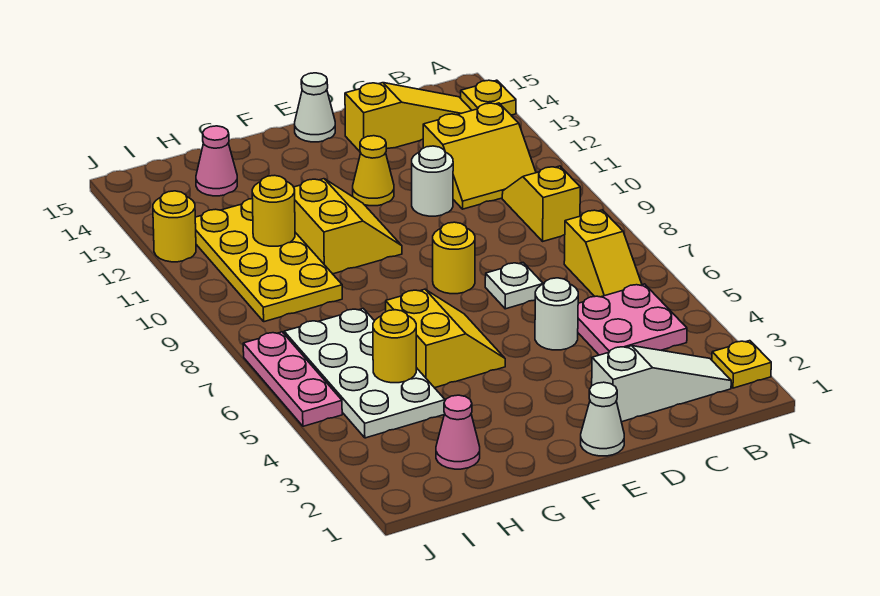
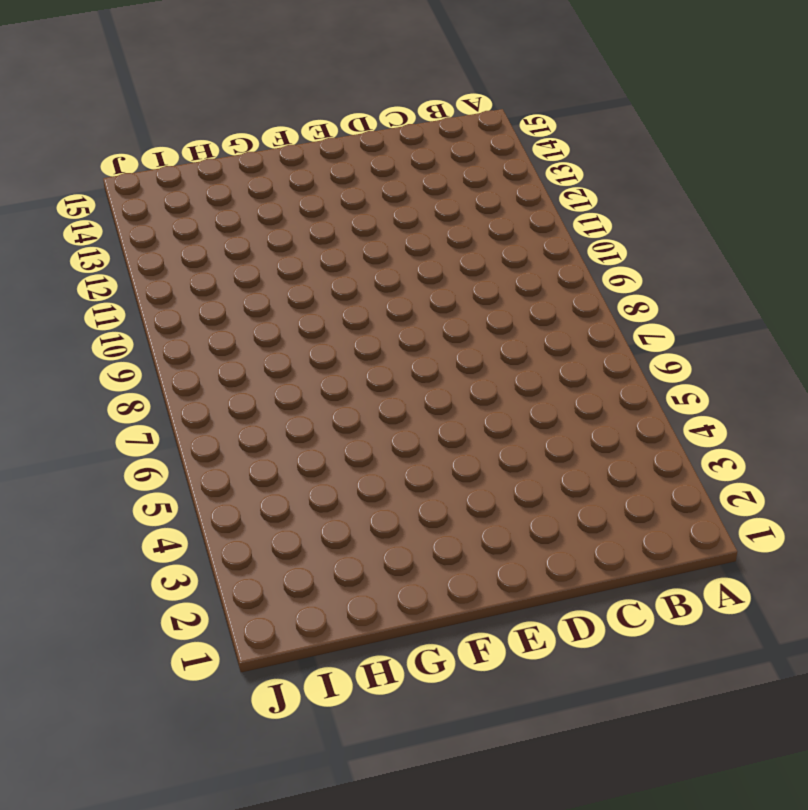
none -> yellow 1x1 plate [712,341,771,388]
none -> yellow 1x1 plate [461,80,516,115]
none -> white 1x3 slope [592,346,731,422]

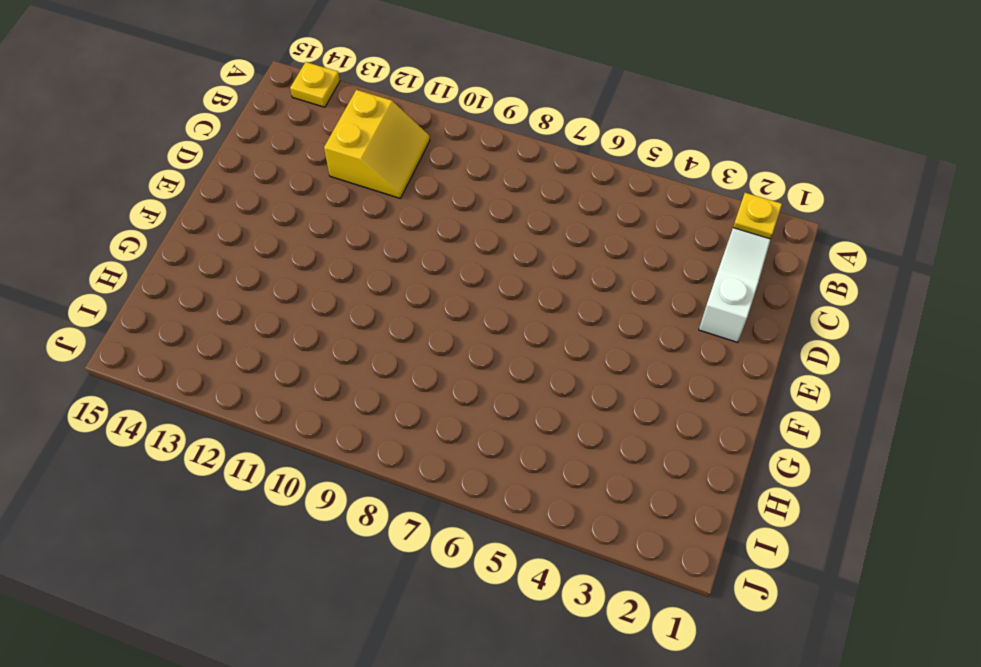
none -> pink 2x2 plate [578,284,687,355]
none -> yellow 1x2 slope [564,210,642,297]
none -> yellow 1x2 slope [502,166,580,241]

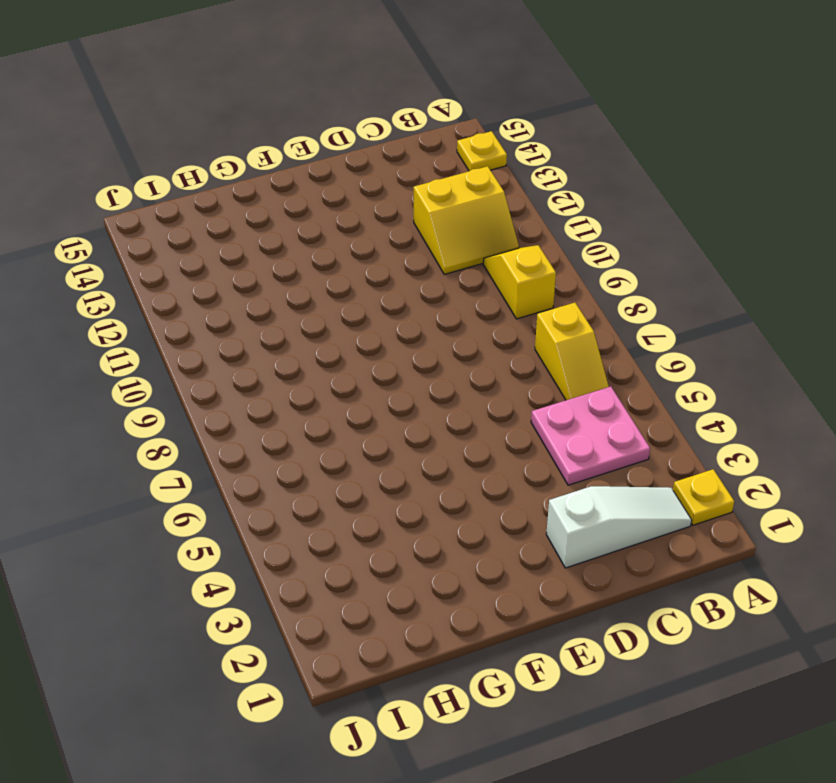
none -> yellow 1x3 slope [345,83,472,151]
none -> white 1x1 round brick [535,278,578,350]
none -> white 1x1 plate [485,263,543,309]

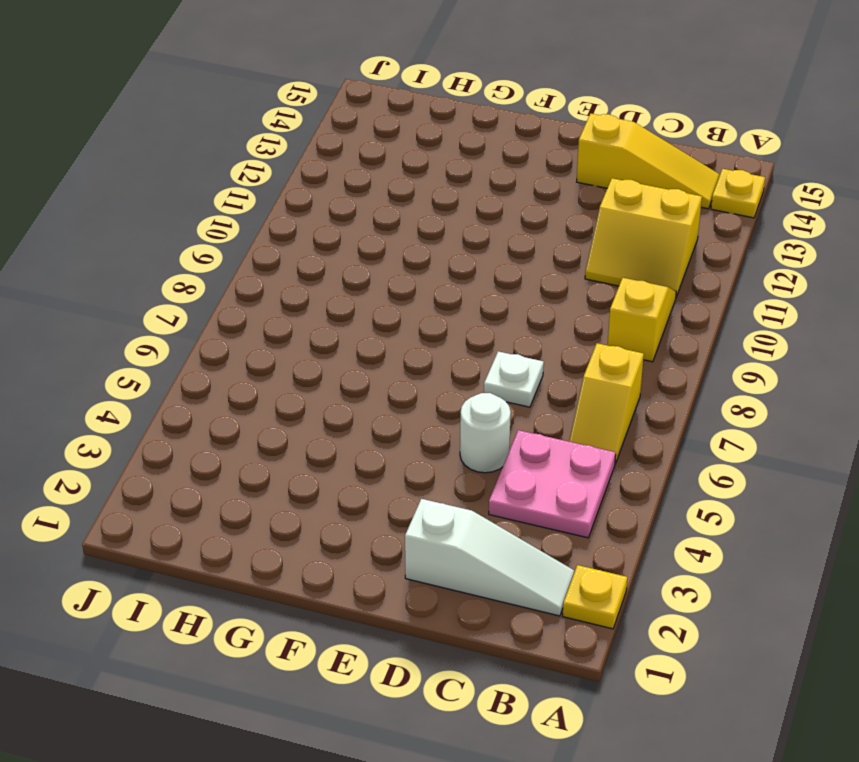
none -> white 1x1 round brick [412,146,453,216]
none -> white 1x1 cone [581,382,624,456]
none -> yellow 1x1 round brick [433,222,475,294]

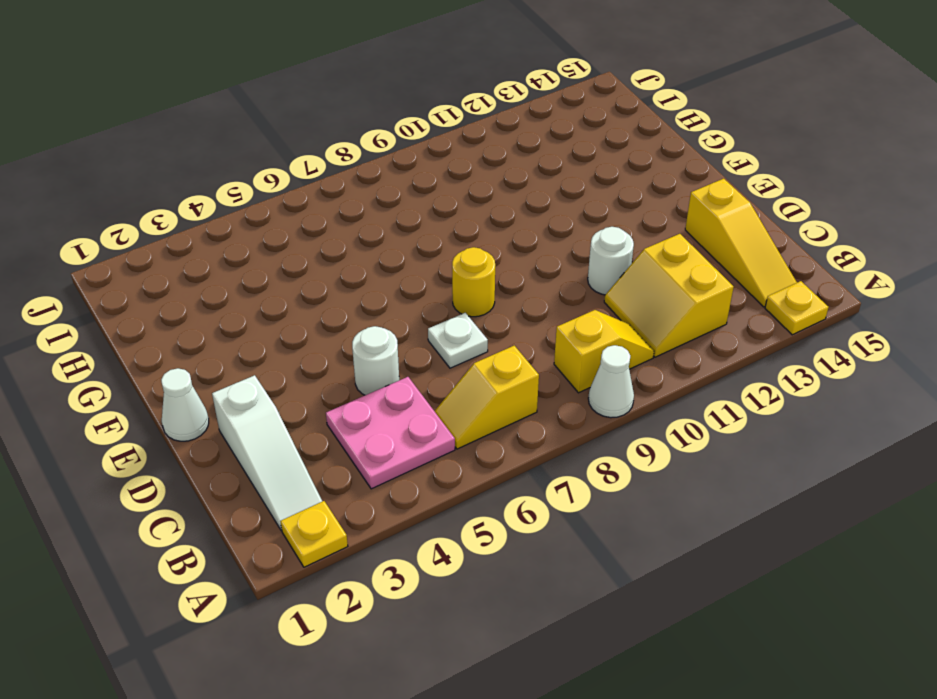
white 1x1 cone [588,345,634,418] -> white 1x1 cone moved to [295,73,335,142]
none -> yellow 1x1 cone [353,136,394,206]
none -> yellow 2x2 slope [386,289,505,388]
none -> yellow 2x2 slope [294,179,402,274]

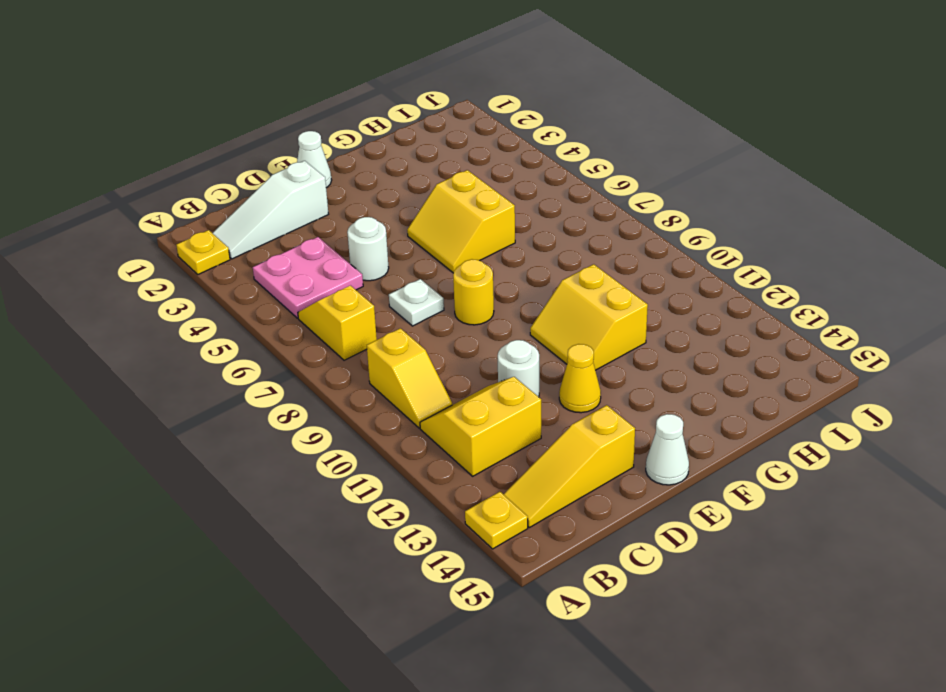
none -> pink 1x1 cone [436,395,480,469]
none -> white 2x4 plate [284,309,445,438]
none -> yellow 2x4 plate [195,199,342,322]

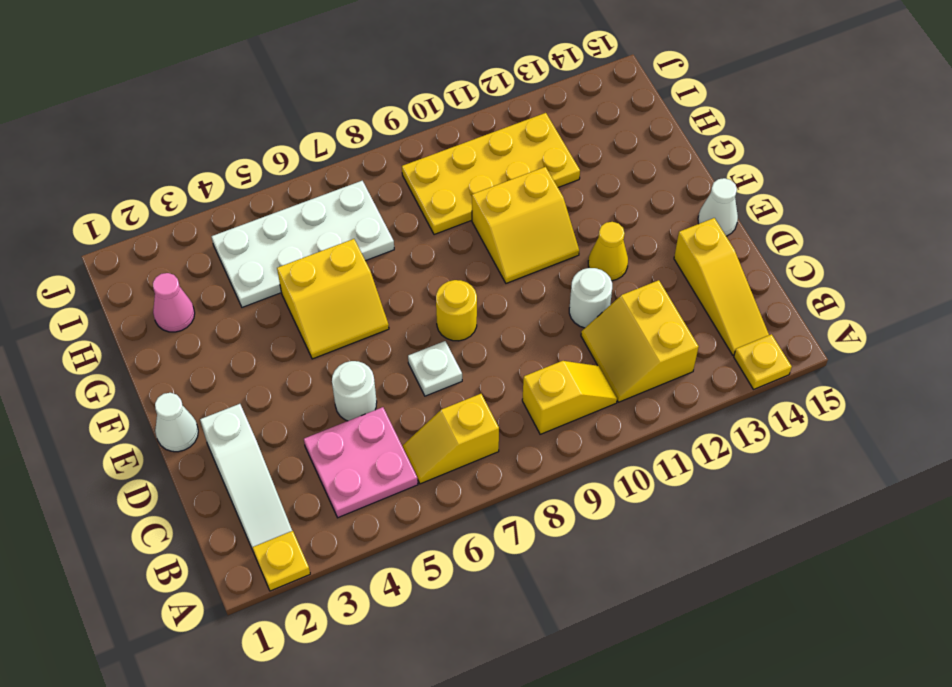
none -> pink 1x1 cone [196,126,237,196]
none -> pink 1x3 plate [243,332,342,426]
none -> yellow 1x1 round brick [153,191,196,262]

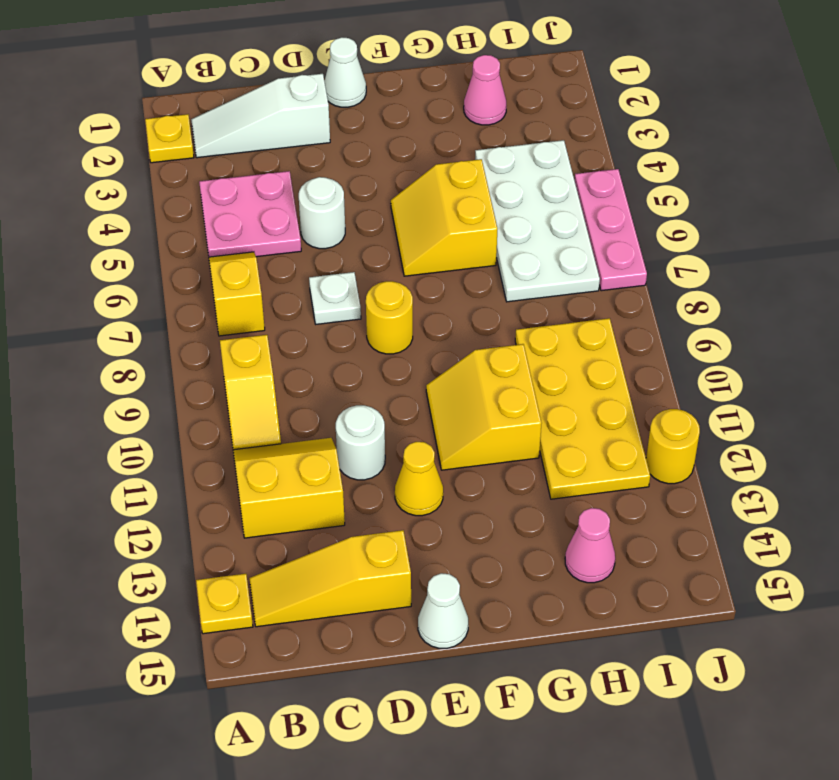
none -> yellow 1x1 round brick [373,310,416,383]
none -> yellow 1x1 round brick [252,175,295,246]

